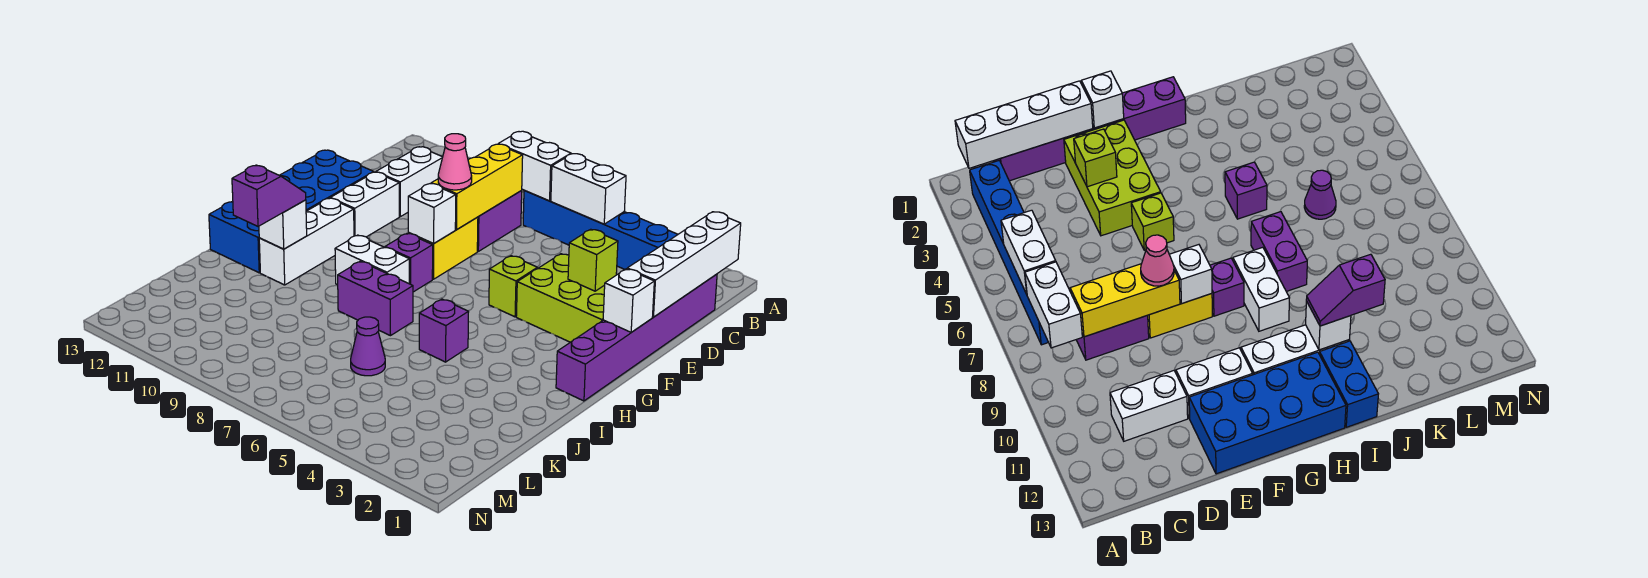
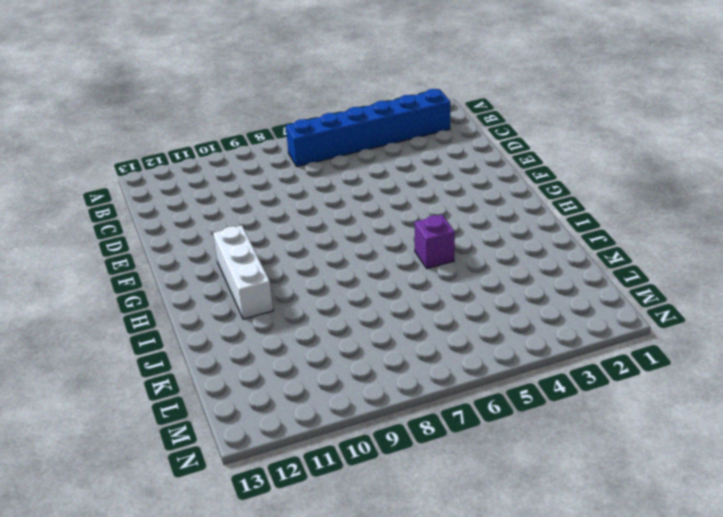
none -> purple 1x6 brick [556,274,717,401]
none -> purple 1x2 brick [477,191,522,251]
none -> white 1x2 brick [376,147,443,217]

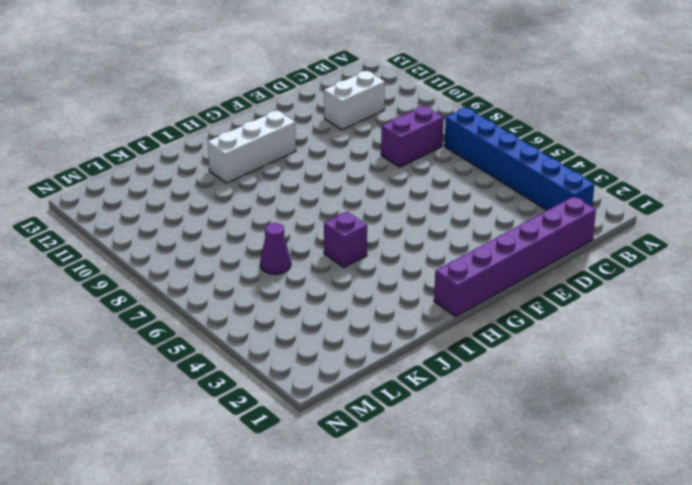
none -> lime 2x3 brick [516,254,605,342]
none -> yellow 1x2 brick [408,217,478,279]
none -> white 1x2 brick [331,172,399,237]

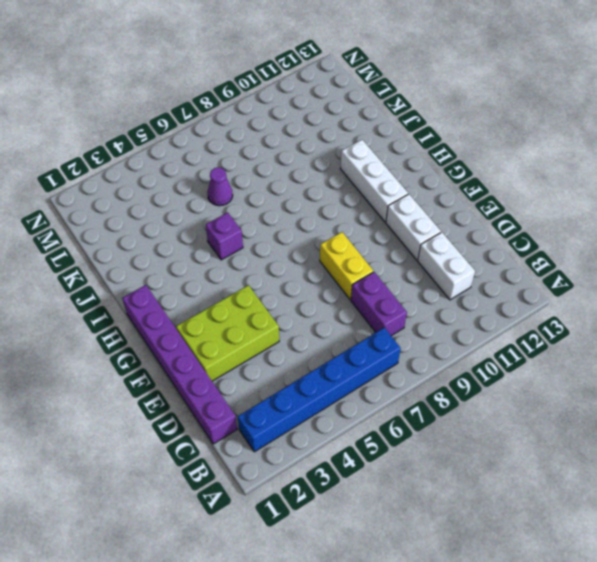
none -> blue 2x4 brick [280,150,373,211]
none -> lime 1x1 brick [489,256,537,317]
none -> purple 1x1 brick [385,233,433,292]

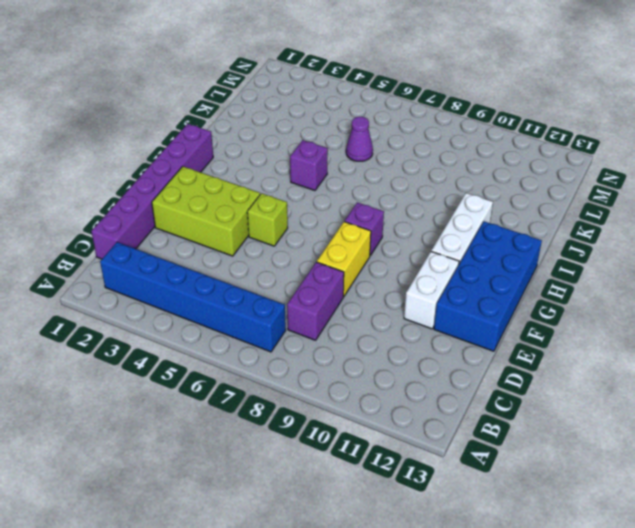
none -> white 1x2 brick [376,147,443,217]
none -> white 1x2 brick [335,235,409,285]
none -> purple 1x2 brick [338,261,413,336]

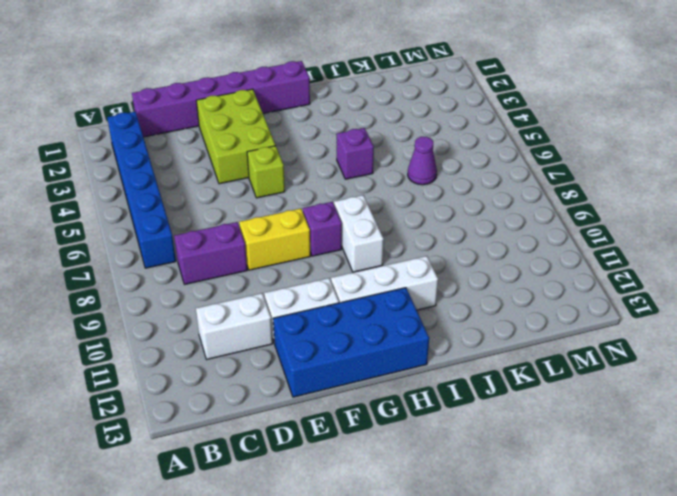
none -> purple 1x2 brick [338,261,413,336]
none -> blue 1x2 brick [209,202,260,273]
none -> white 1x4 brick [627,212,741,317]

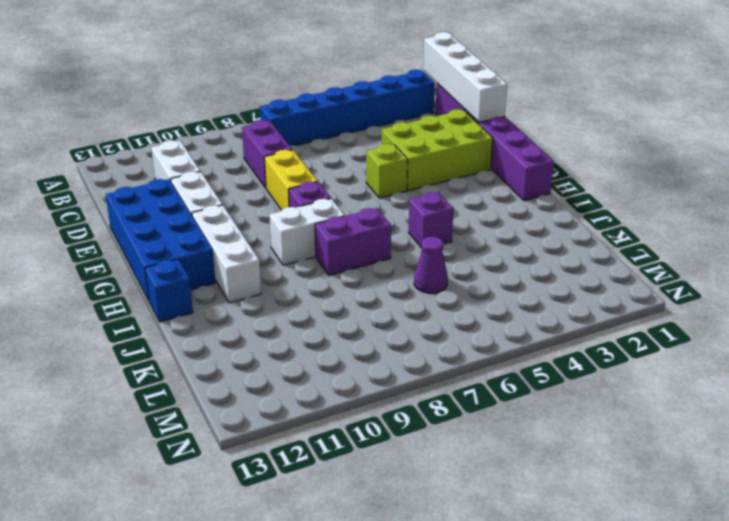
blue 1x1 brick [145,259,193,322] -> blue 1x2 brick [209,202,260,273]
none -> white 1x2 brick [551,154,626,224]
none -> white 1x2 brick [499,131,571,201]
none -> yellow 1x3 brick [431,144,523,230]

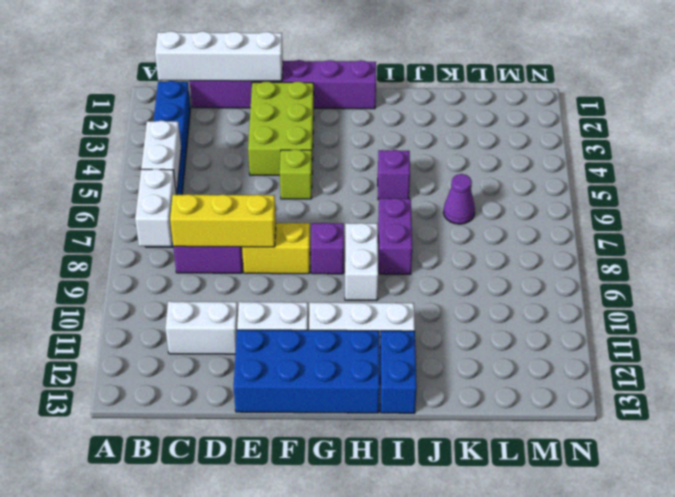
none -> lime 1x1 brick [568,229,618,291]
none -> white 1x1 brick [603,269,654,332]
none -> white 1x1 brick [408,184,456,244]

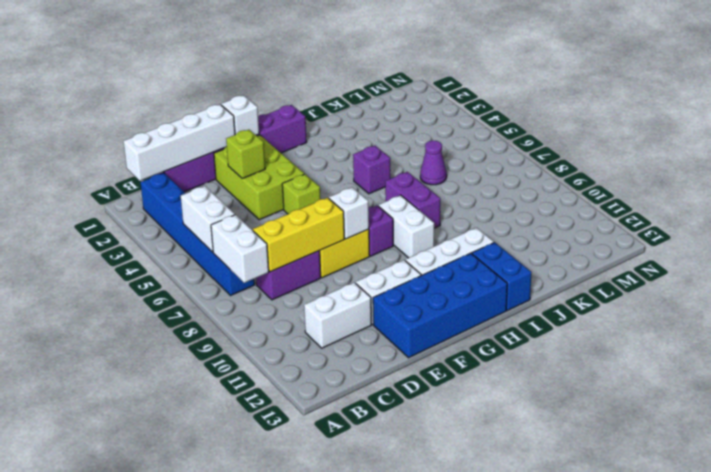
none -> white 1x1 brick [259,200,307,249]
none -> pink 1x1 cone [438,134,472,190]
none -> purple 1x2 slope [232,165,306,226]

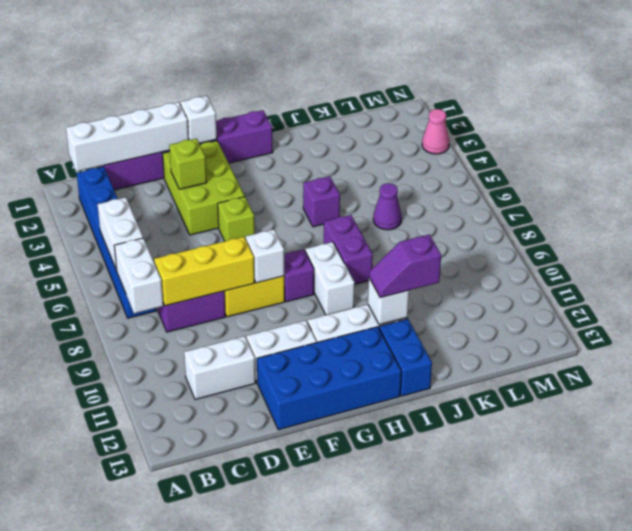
pink 1x1 cone [422,109,449,154] -> pink 1x1 cone moved to [438,134,472,190]

